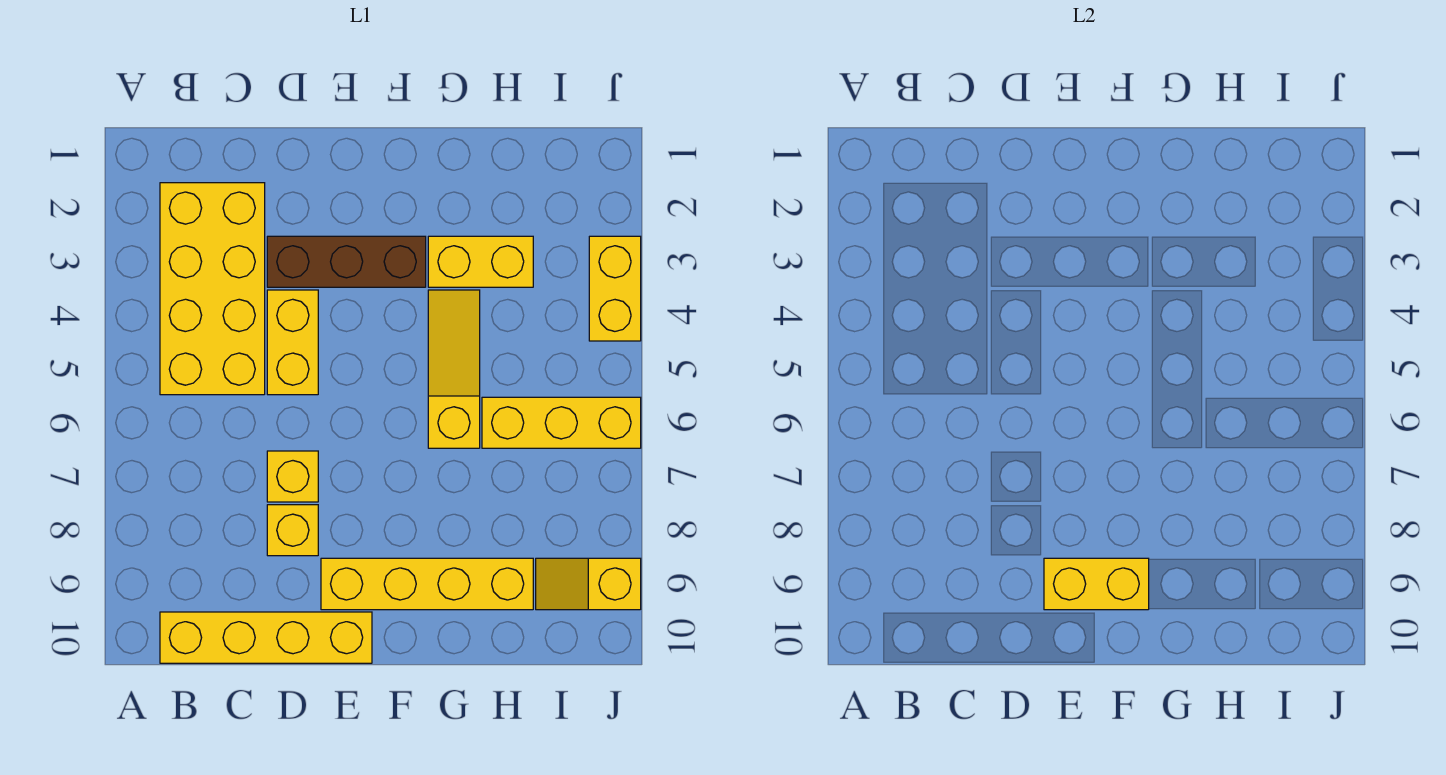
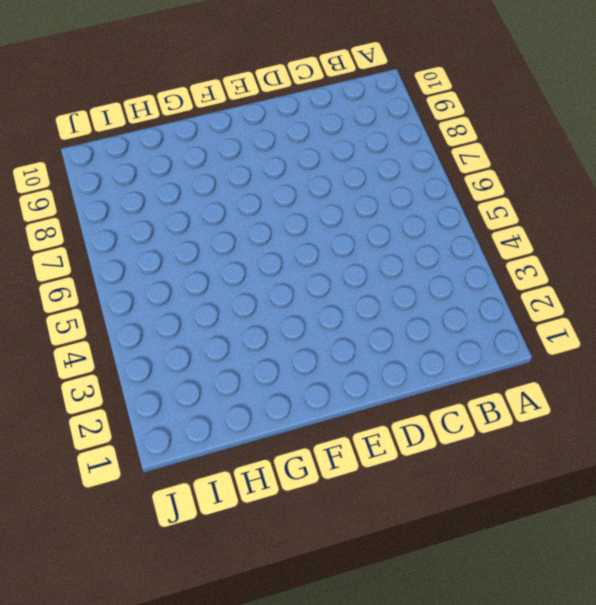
none -> yellow 2x4 brick [160,183,265,395]
none -> yellow 1x4 brick [160,612,372,663]
none -> brown 1x3 brick [267,236,426,287]

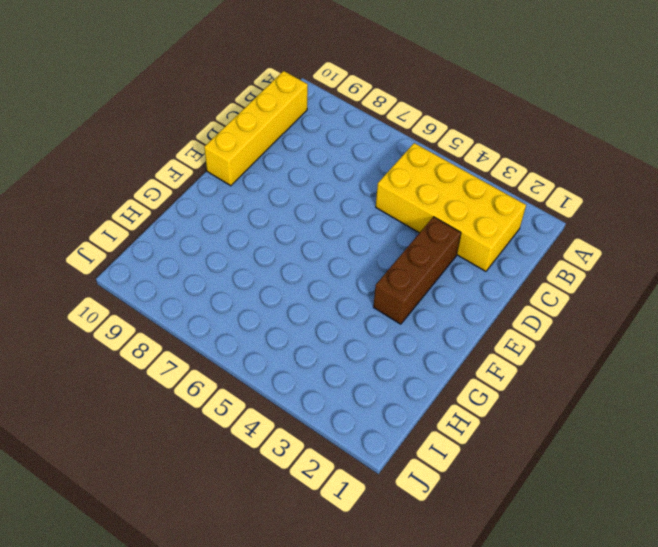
none -> yellow 1x2 brick [267,290,318,395]
none -> yellow 1x1 brick [267,451,318,502]
none -> yellow 1x1 brick [267,505,318,556]

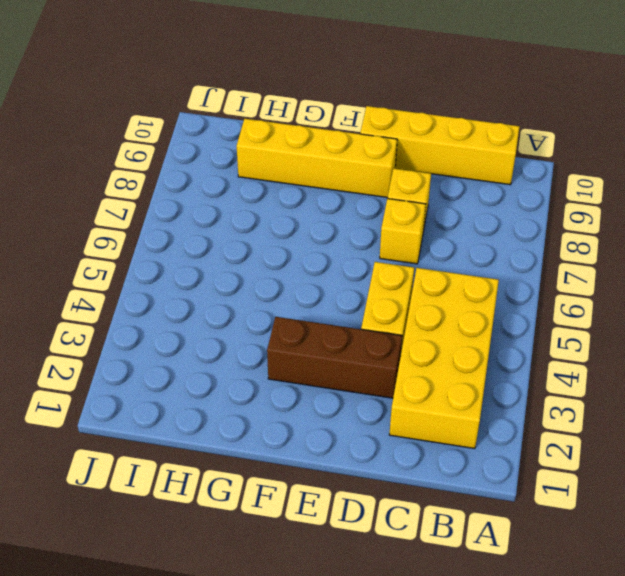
none -> yellow 1x2 brick [428,236,533,287]
none -> yellow 1x3 slope [428,290,480,448]
none -> yellow 1x3 brick [482,397,641,448]

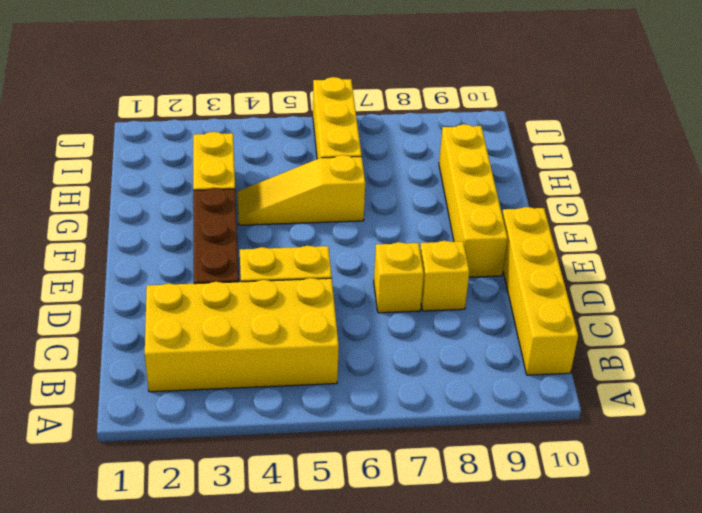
none -> yellow 1x2 slope [536,558,641,610]
none -> yellow 1x2 brick [589,236,641,341]
none -> yellow 1x2 brick [1044,558,1149,610]

